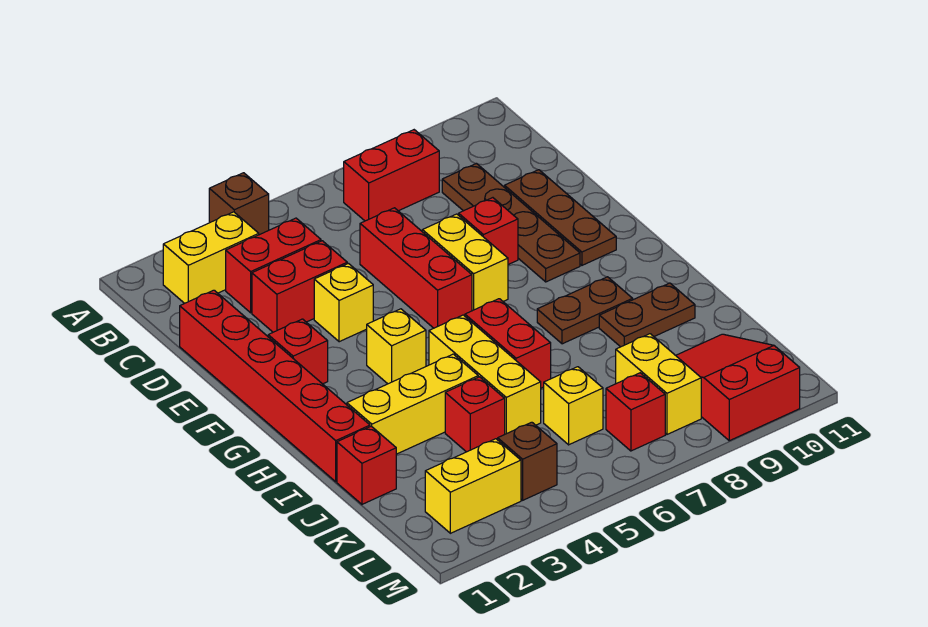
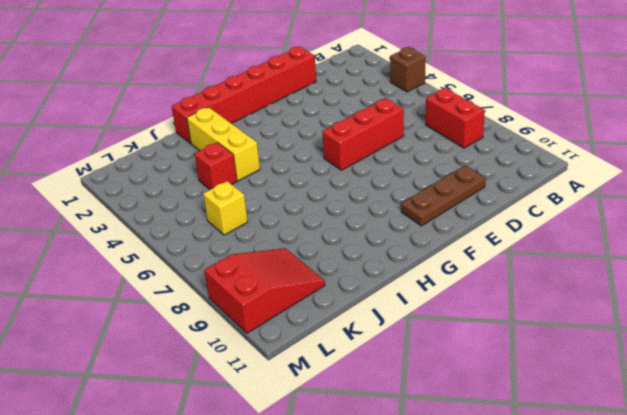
none -> yellow 1x2 brick [163,212,259,303]
none -> red 1x2 brick [226,218,321,313]
none -> brown 1x4 plate [442,164,580,282]

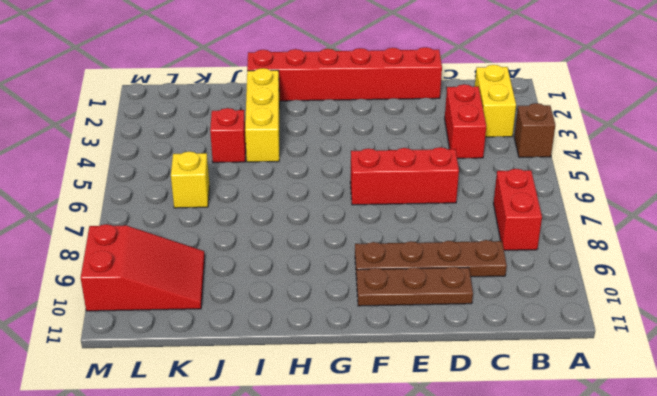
none -> red 1x2 brick [252,241,347,332]
none -> yellow 1x1 brick [314,264,373,342]
none -> yellow 1x2 brick [422,214,508,311]

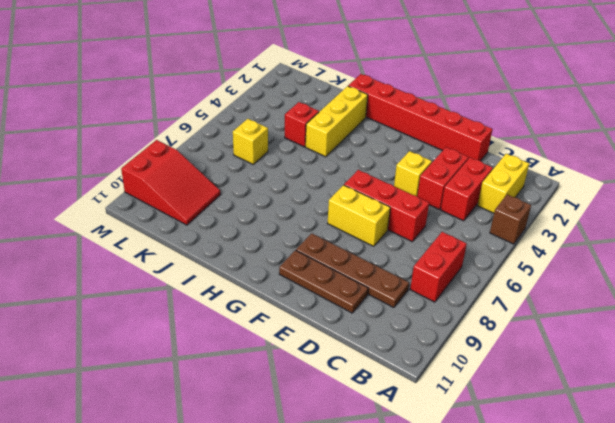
none -> red 1x1 brick [459,198,518,265]
none -> red 1x1 brick [268,319,328,384]
none -> yellow 1x1 brick [367,309,426,384]

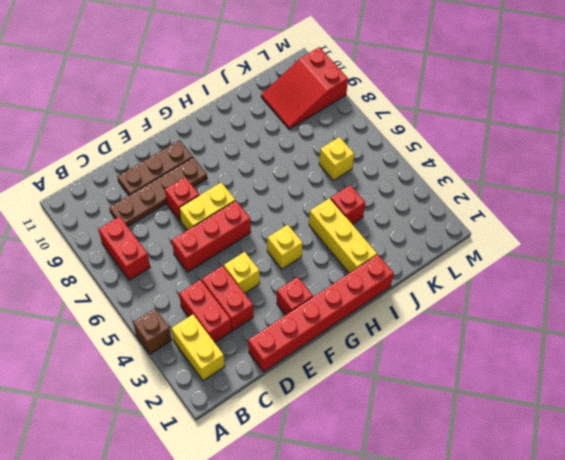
none -> yellow 1x3 brick [429,315,541,434]
none -> red 1x2 brick [465,299,551,388]
none -> brown 1x2 plate [537,277,633,344]

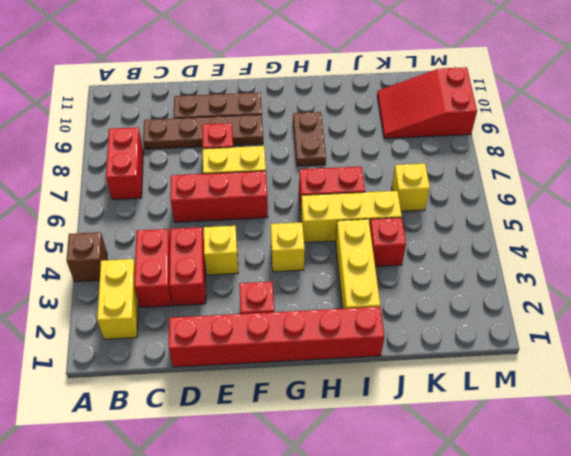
none -> brown 1x2 plate [599,283,695,347]
none -> red 1x1 brick [337,426,396,504]
none -> yellow 1x2 brick [616,334,701,434]

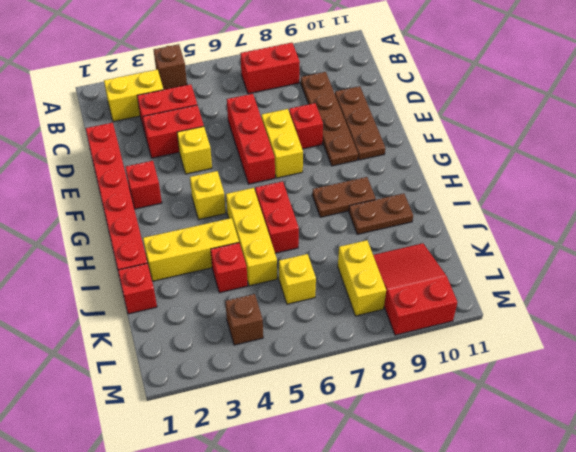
none -> yellow 1x2 brick [425,439,521,533]
none -> red 1x1 brick [606,373,665,451]

